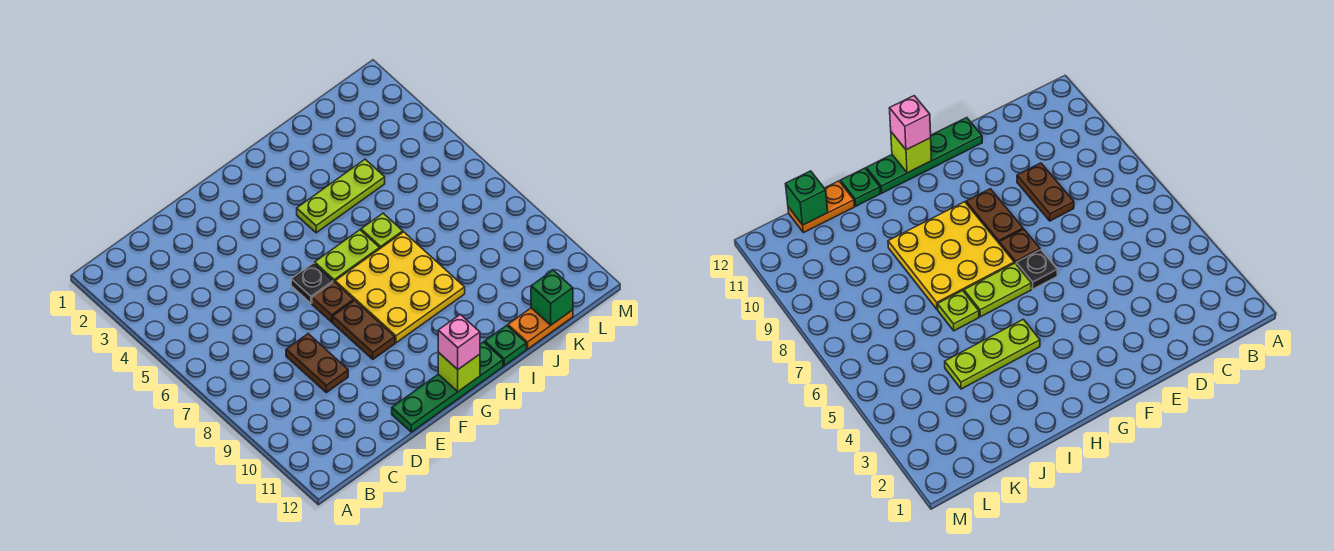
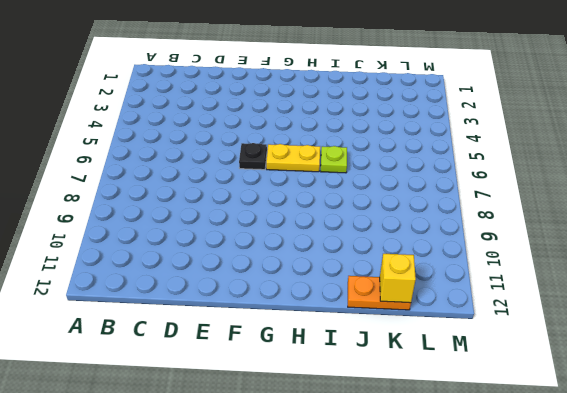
yellow 1x2 plate [266,144,320,172] -> lime 1x2 plate [315,230,380,282]
yellow 1x1 brick [380,254,416,303] -> green 1x1 brick [531,270,573,325]
none -> brown 1x2 plate [286,334,348,393]
none -> green 1x4 plate [392,342,503,432]
none -> brown 1x1 plate [312,282,354,322]

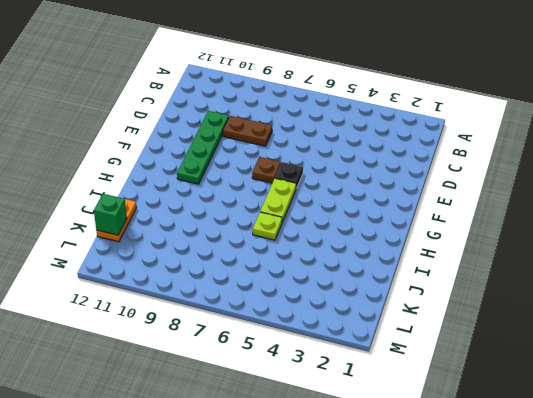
green 1x4 plate [177,111,229,184] -> green 1x4 plate moved to [392,342,503,432]
none -> brown 1x2 plate [333,300,395,359]
none -> yellow 3x3 plate [335,232,465,343]
none -> lime 1x3 plate [297,159,385,233]

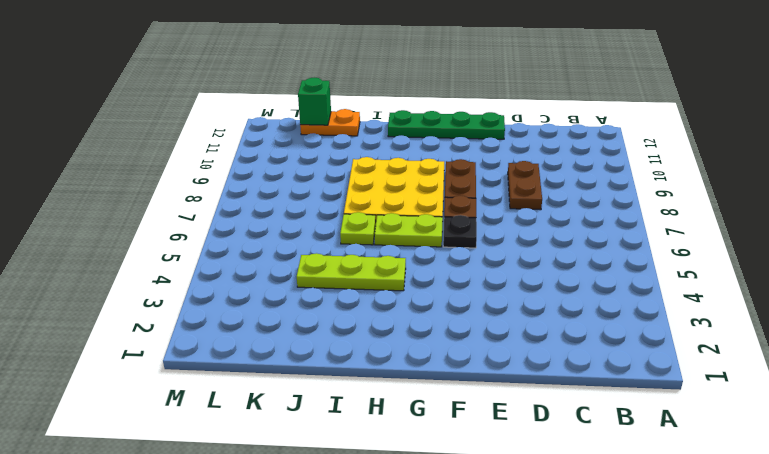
none -> green 1x1 plate [485,325,526,366]
none -> lime 1x1 brick [438,352,480,391]
none -> pink 1x1 brick [438,314,480,369]

